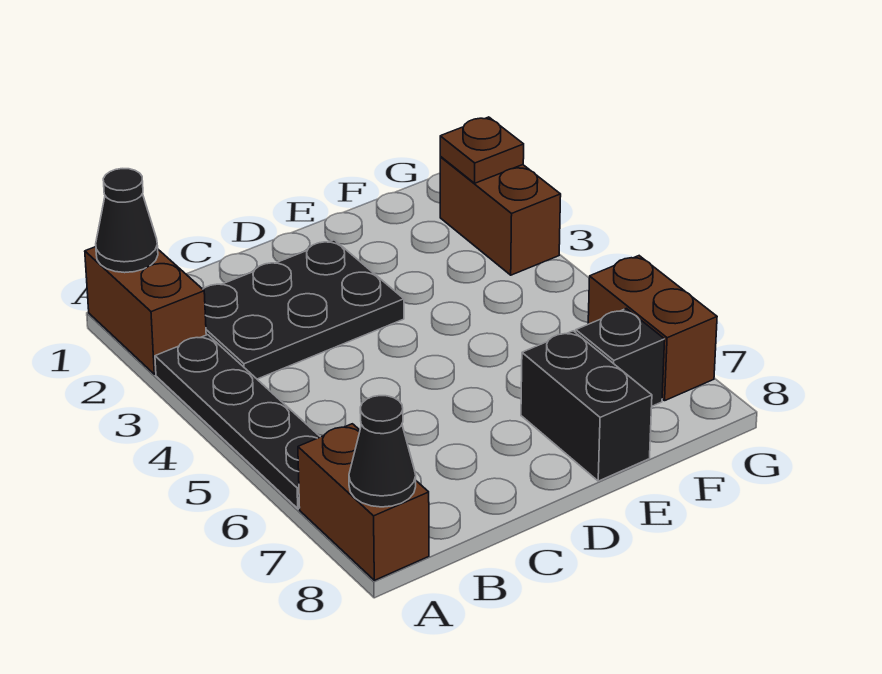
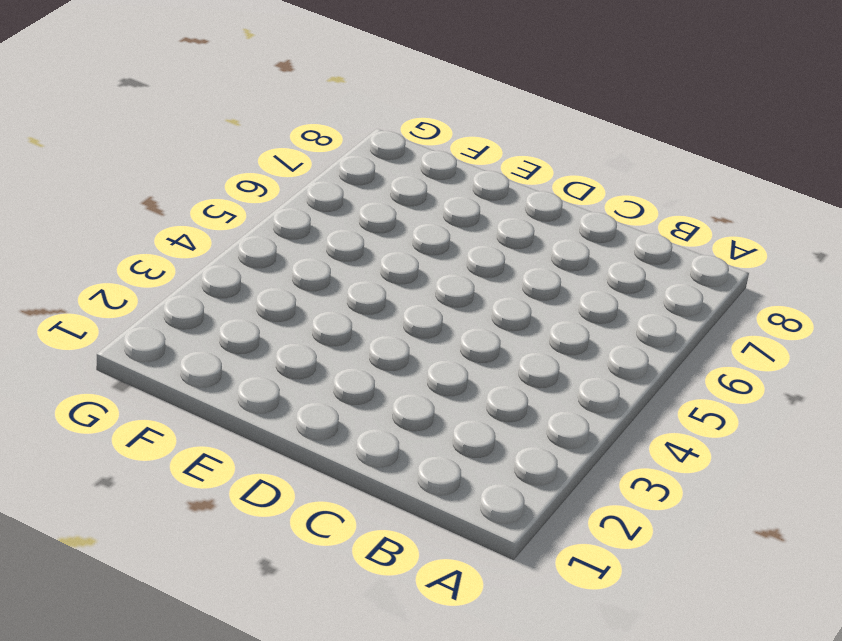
none -> brown 1x2 brick [85,247,206,374]
none -> black 1x4 plate [155,335,320,509]

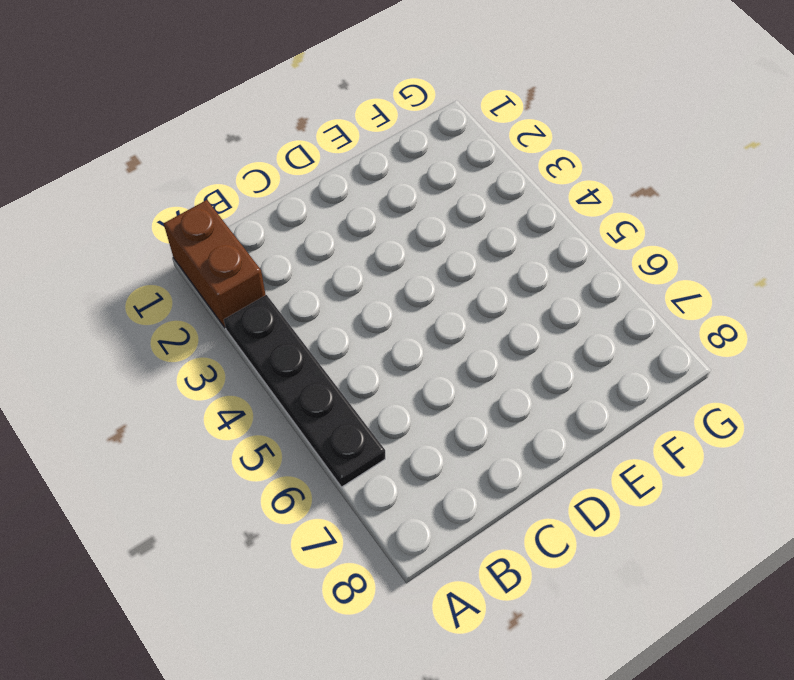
none -> brown 1x2 brick [298,424,429,580]
none -> black 2x3 plate [203,240,404,379]

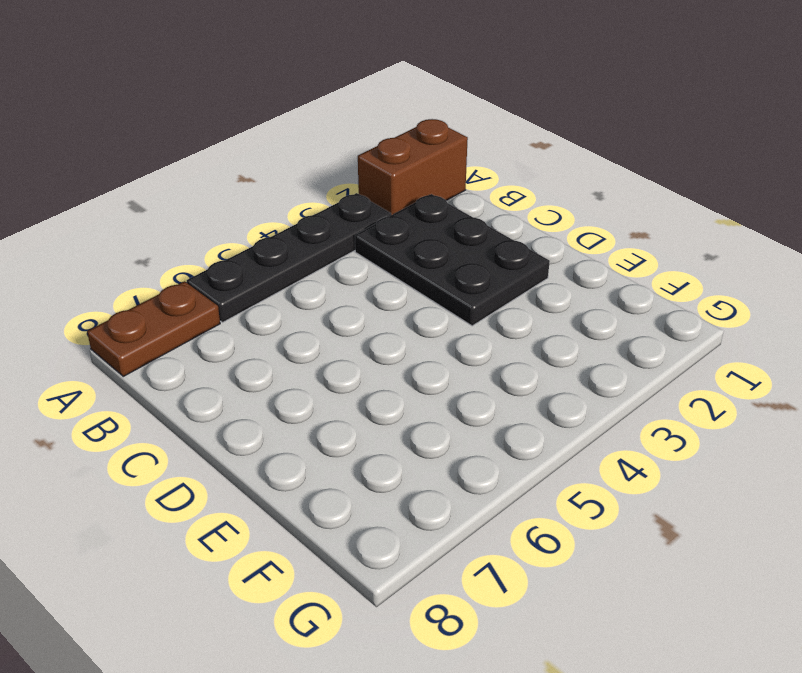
brown 1x2 plate [87,281,220,376] -> brown 1x2 brick [298,424,429,580]
none -> black 1x2 brick [521,331,652,481]
none -> black 1x1 brick [576,308,665,406]

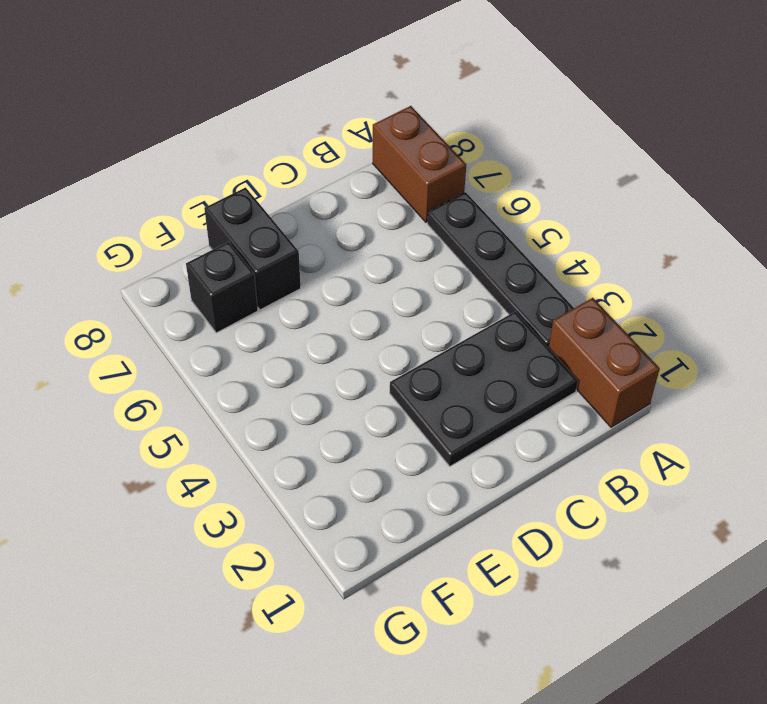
none -> brown 1x2 brick [440,157,561,275]
none -> brown 1x2 brick [588,256,717,401]

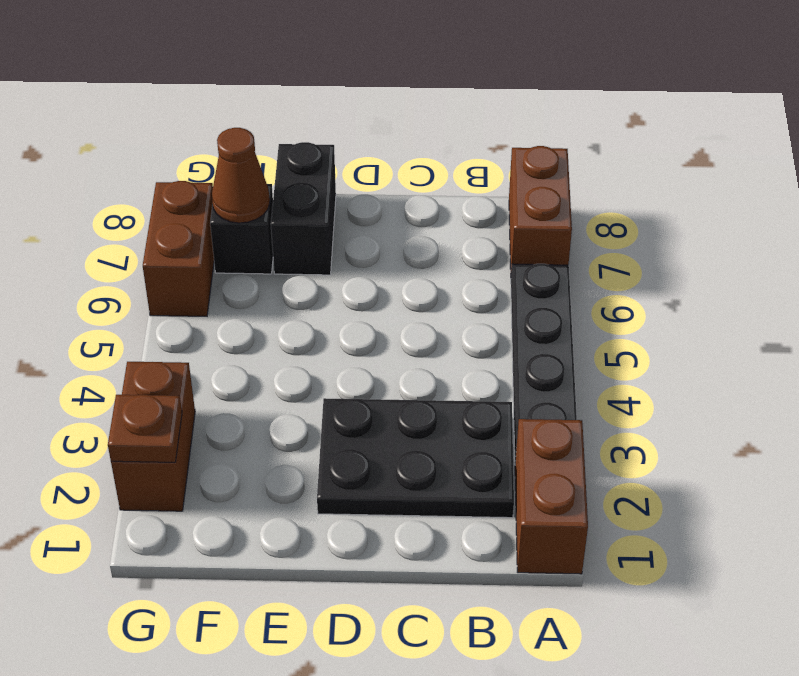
brown 1x1 cone [212,128,270,223] -> none
none -> black 1x1 cone [96,169,158,273]
none -> black 1x1 cone [349,396,416,507]

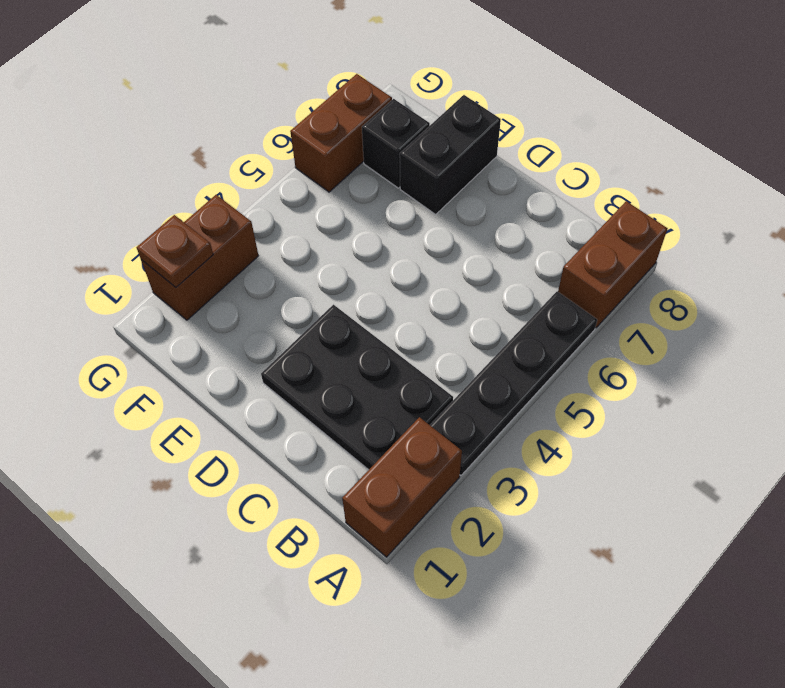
none -> black 1x1 cone [96,169,158,273]
none -> black 1x1 cone [349,396,416,507]

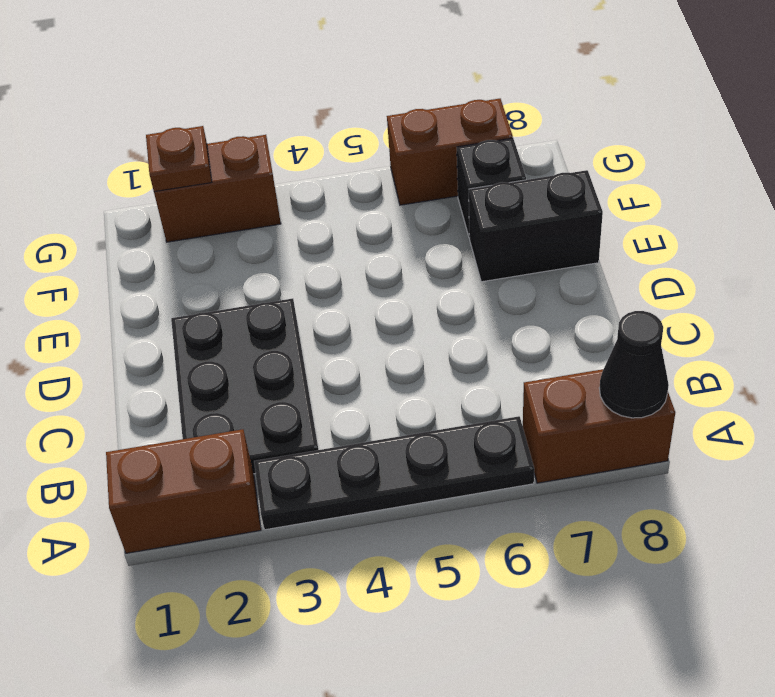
none -> black 1x1 cone [96,169,158,273]

